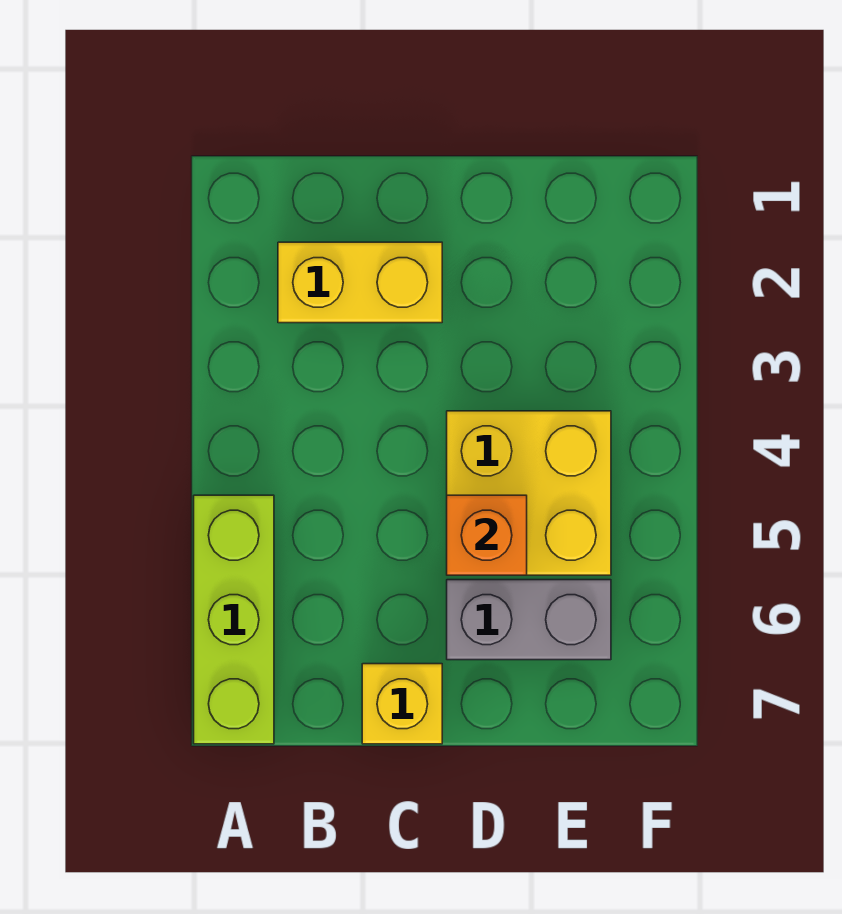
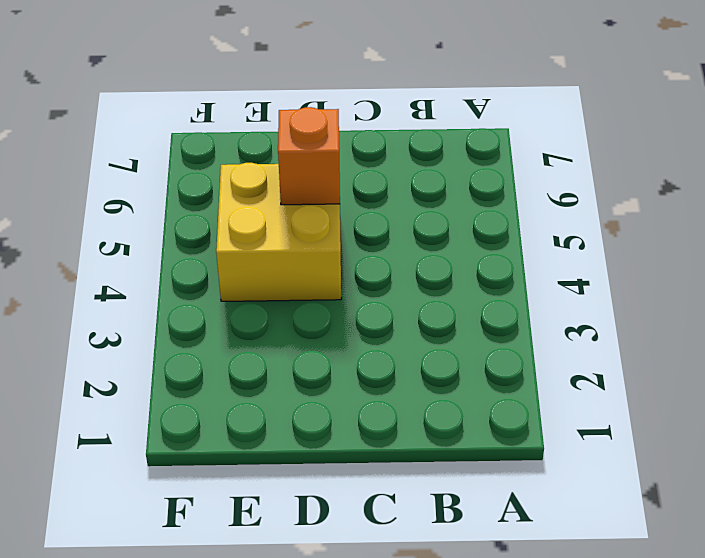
none -> lime 1x3 brick [194,495,274,744]
none -> yellow 1x2 brick [278,242,442,323]

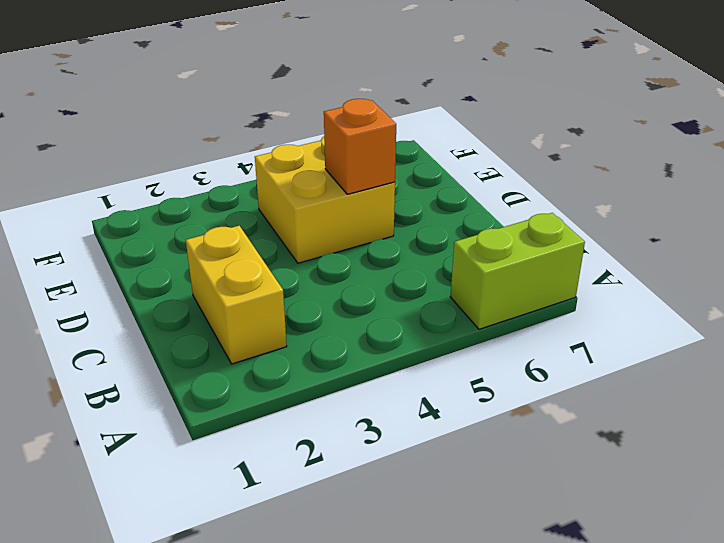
lime 1x2 brick [451,213,585,329] -> lime 1x3 brick [194,495,274,744]
none -> yellow 1x1 brick [362,664,442,744]
none -> grey 1x2 brick [447,580,611,660]

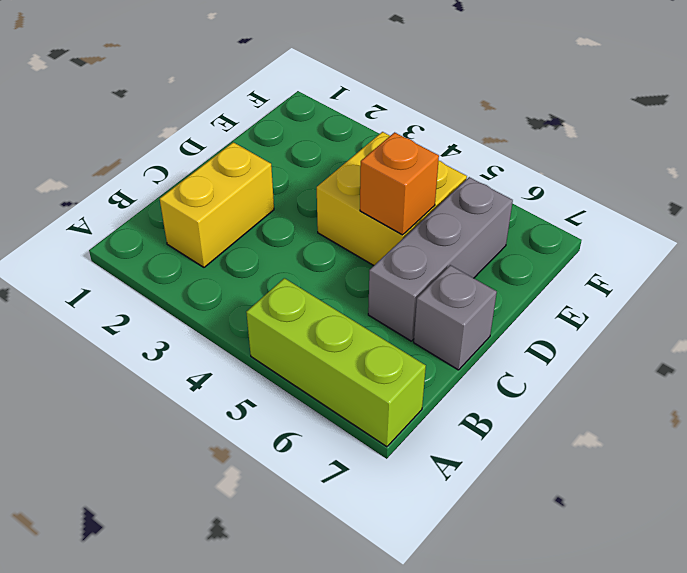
grey 1x3 brick [368,177,513,341] -> grey 1x2 brick [447,580,611,660]
grey 1x1 brick [414,265,497,370] -> yellow 1x1 brick [362,664,442,744]

